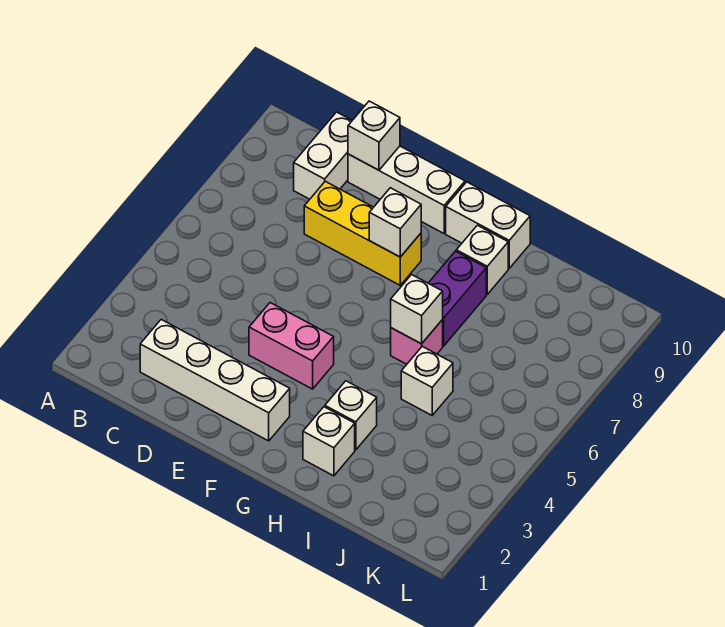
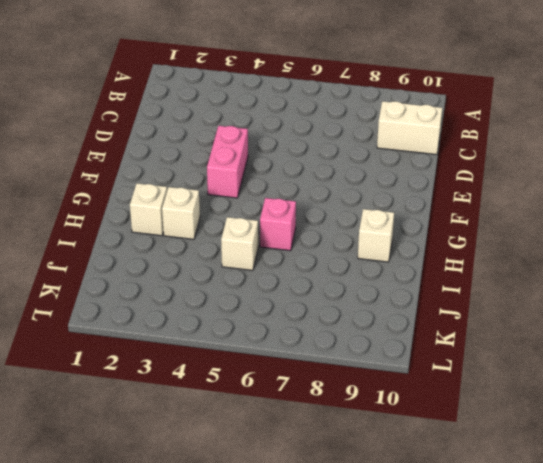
none -> white 1x4 brick [140,320,290,441]
none -> yellow 1x3 brick [304,181,421,285]
none -> white 1x3 brick [348,146,465,233]

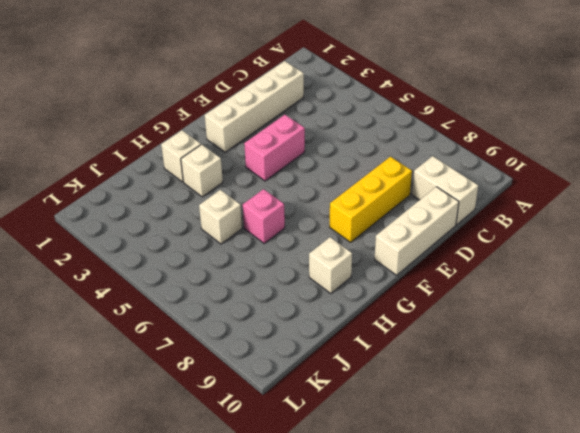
none -> white 1x2 brick [446,182,530,268]
none -> purple 1x2 brick [428,251,486,346]
none -> white 1x1 brick [348,101,400,170]

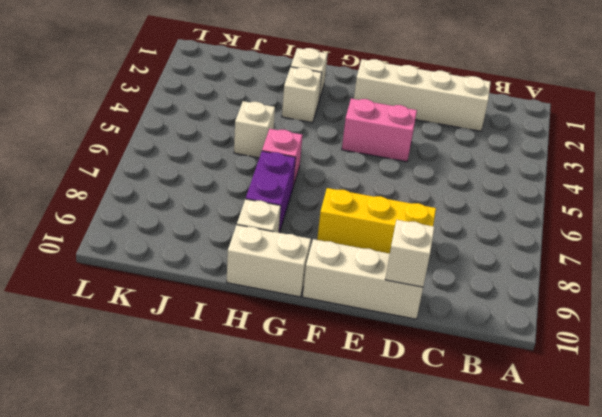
none -> white 1x2 brick [294,112,352,199]
none -> white 1x1 brick [369,188,421,257]
none -> white 1x1 brick [391,275,443,344]

